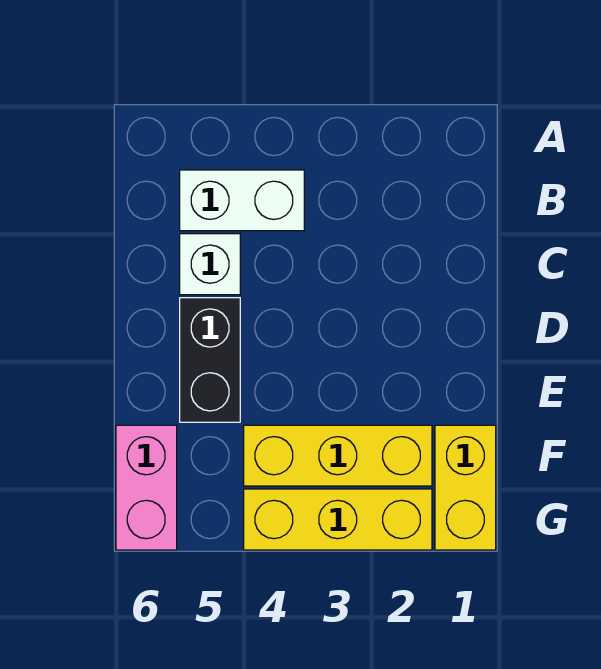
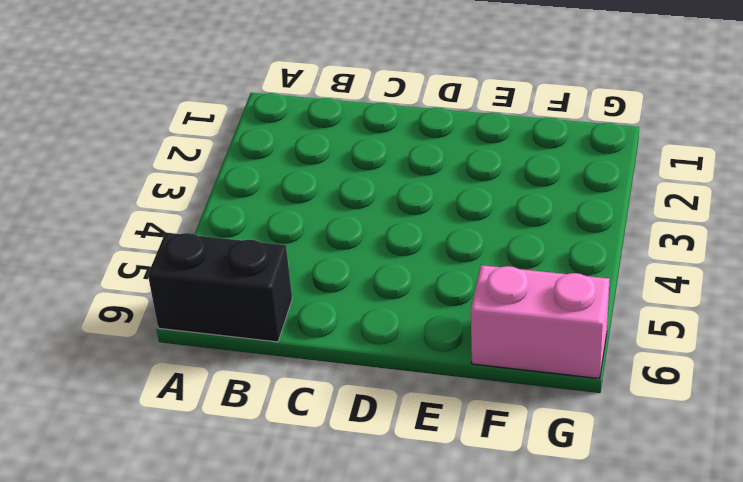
black 1x2 brick [148,233,292,342] -> black 1x2 brick moved to [180,298,240,422]
none -> white 1x2 brick [180,170,304,231]
none -> white 1x1 brick [180,234,240,295]

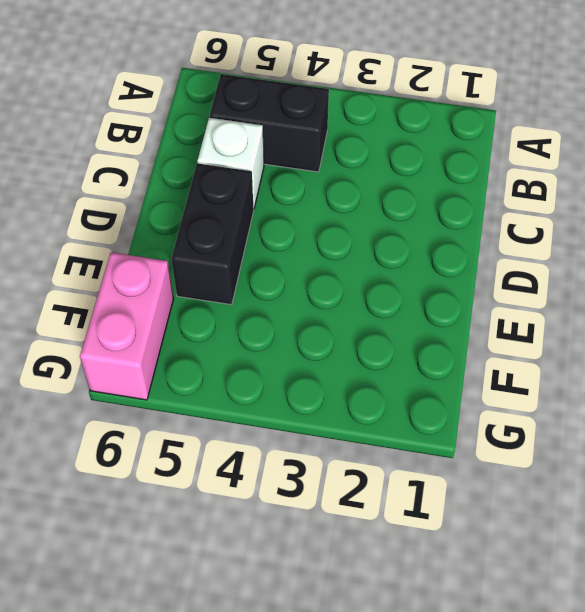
black 1x2 brick [210,74,329,172] -> white 1x2 brick [180,170,304,231]
none -> yellow 1x2 brick [435,425,496,550]
none -> yellow 1x3 brick [244,425,432,486]

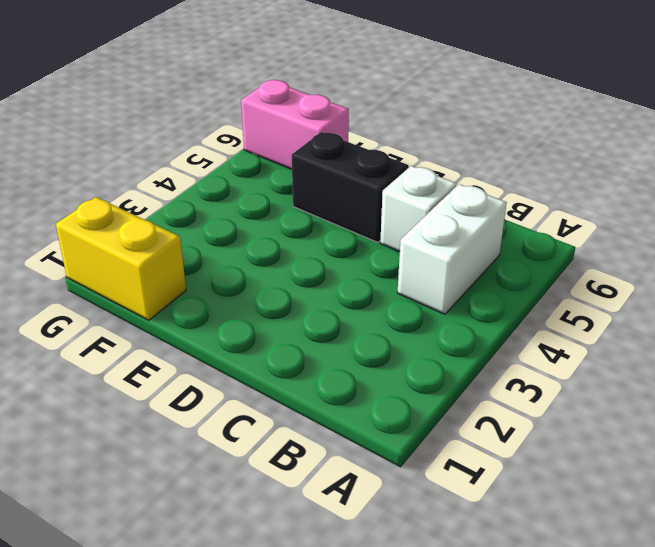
none -> yellow 1x3 brick [244,425,432,486]
none -> yellow 1x3 brick [244,489,432,550]

